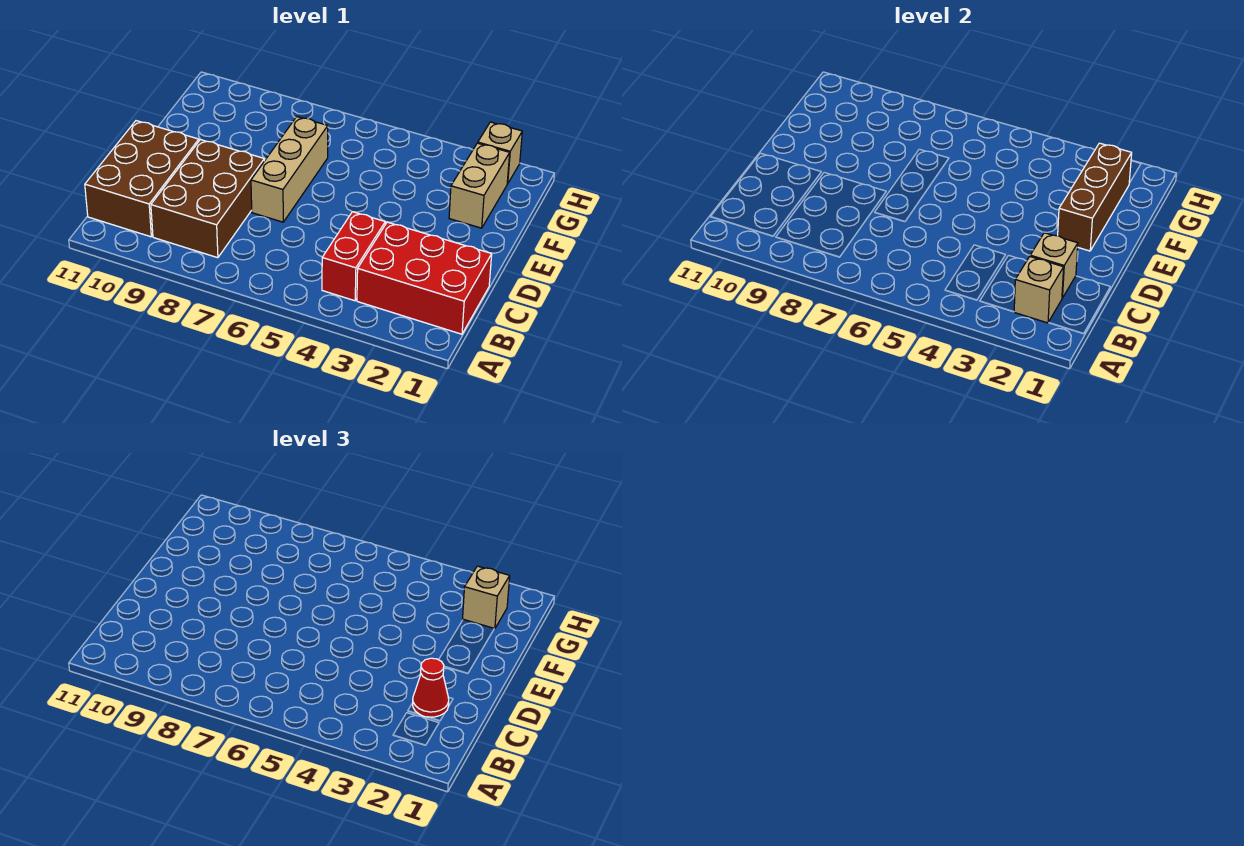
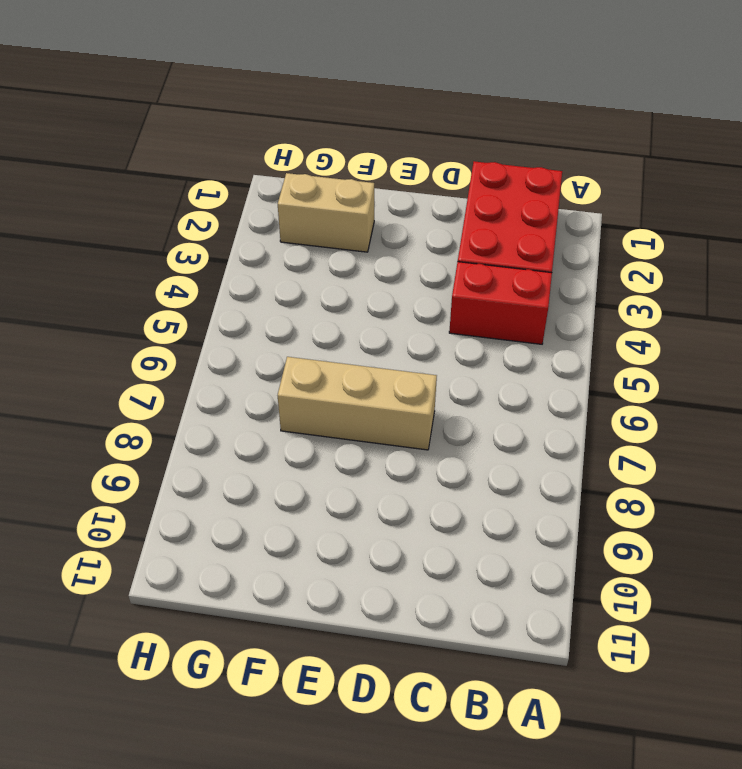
none -> brown 2x3 brick [151,140,264,258]
none -> brown 2x3 brick [85,121,199,237]
none -> tan 1x1 brick [478,122,522,184]

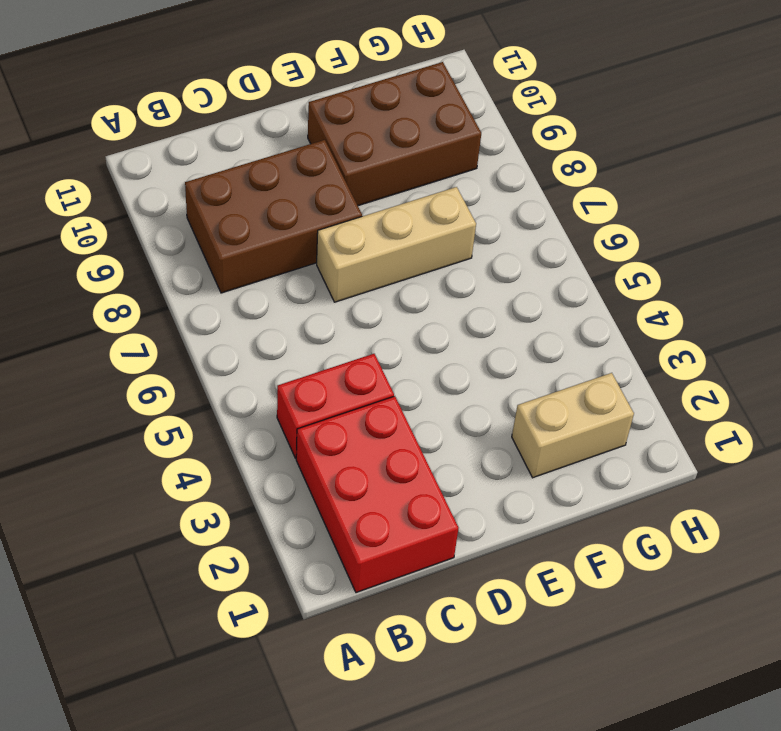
brown 2x3 brick [308,62,481,206] -> brown 2x3 brick moved to [85,121,199,237]
none -> tan 1x1 brick [478,122,522,184]
none -> tan 1x1 brick [1014,257,1064,323]
none -> tan 1x1 brick [1030,233,1078,298]

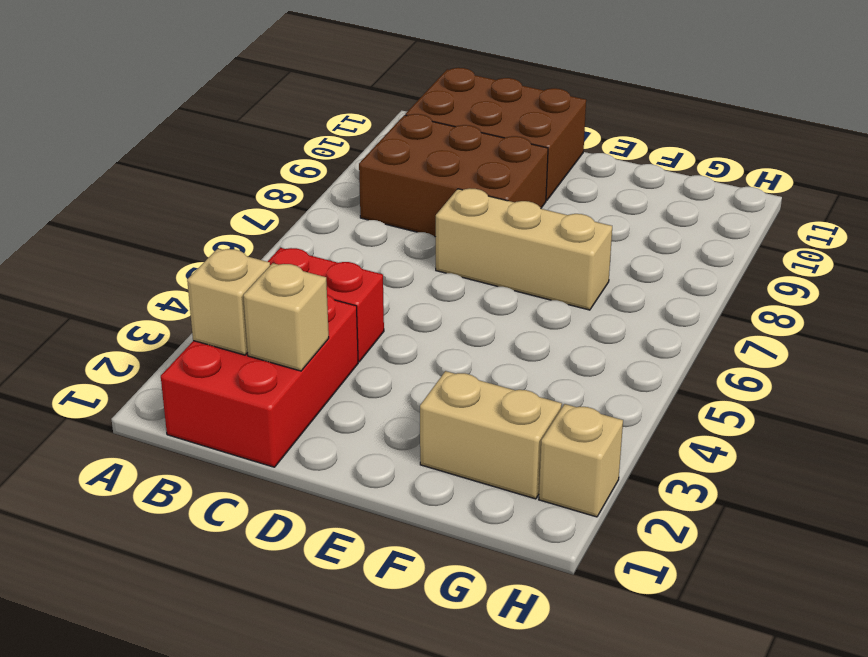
none -> brown 1x3 brick [1058,143,1132,251]
none -> red 1x1 cone [413,658,449,717]
none -> tan 1x1 brick [463,566,510,629]

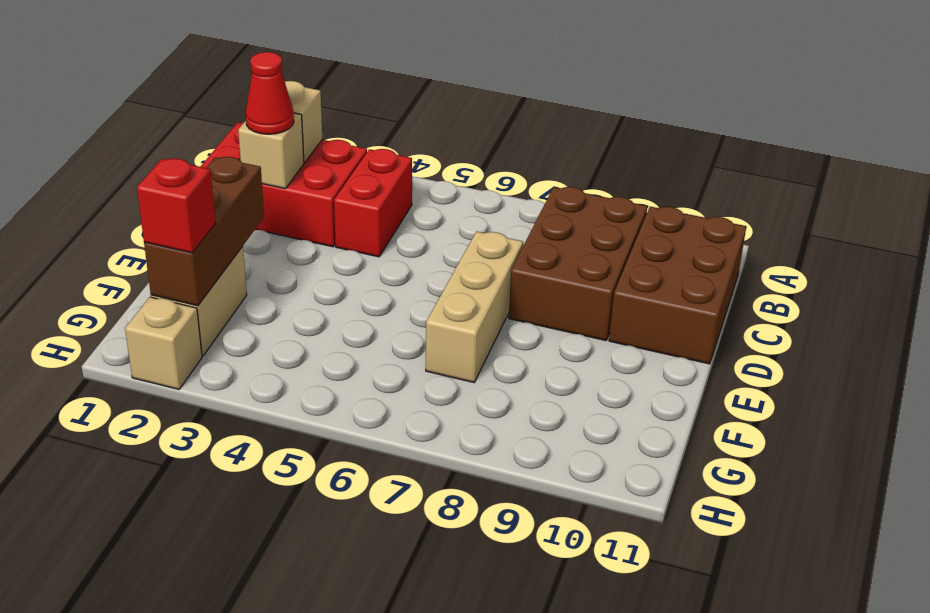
red 1x1 brick [137,158,216,253] -> tan 1x1 brick [463,566,510,629]

